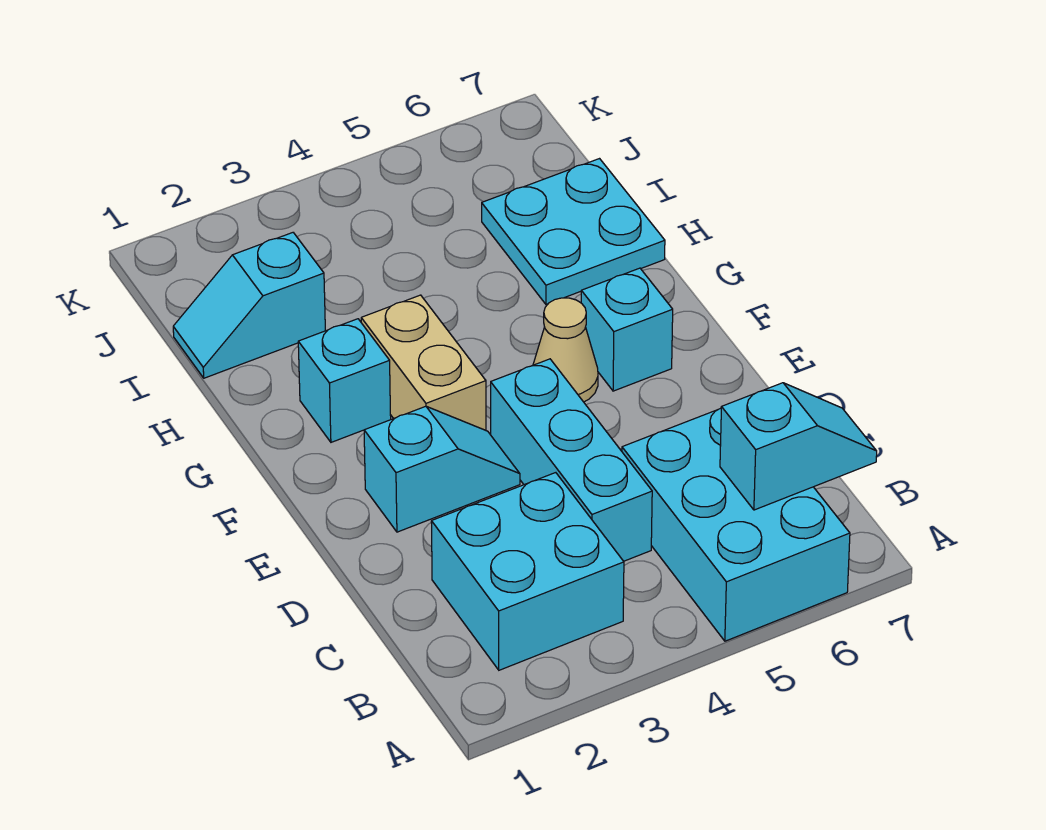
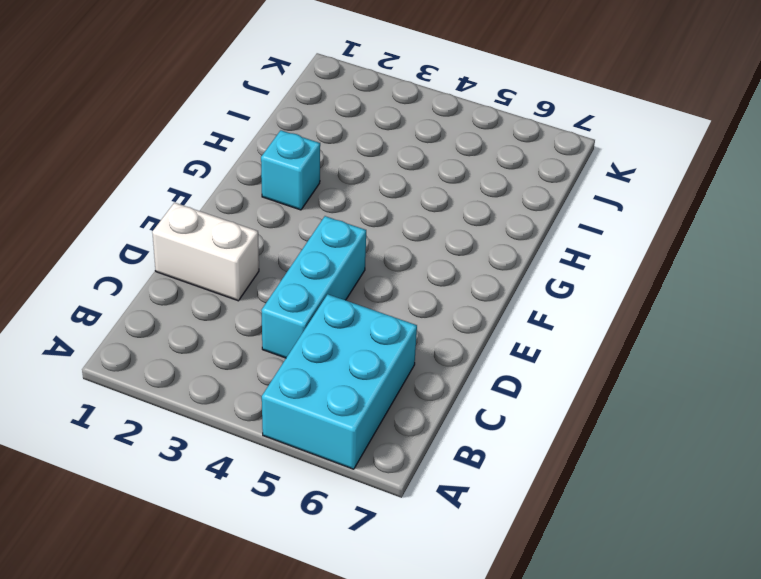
white 1x2 brick [152,203,259,301] -> none
none -> cyan 2x2 brick [431,473,624,670]
none -> cyan 1x2 slope [364,406,520,532]

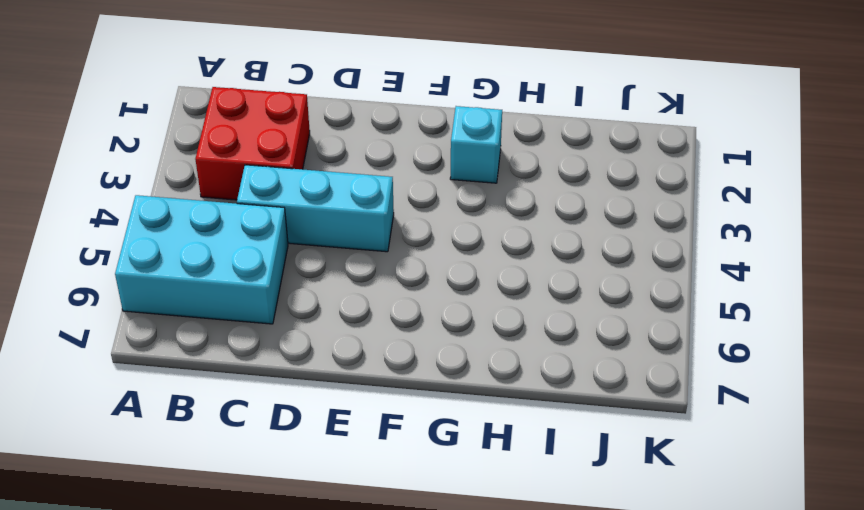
red 2x2 brick [195,87,310,200] -> cyan 2x2 brick [431,473,624,670]
none -> cyan 1x2 slope [364,406,520,532]
none -> tan 1x2 brick [361,295,486,430]

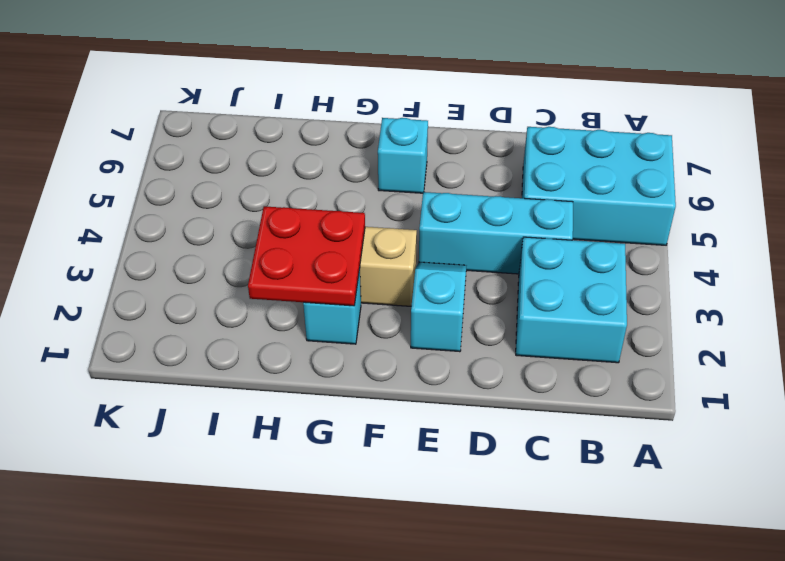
red 2x2 plate [248,206,365,306] -> none
none -> tan 1x1 cone [533,298,598,402]
none -> cyan 2x2 plate [482,159,665,304]

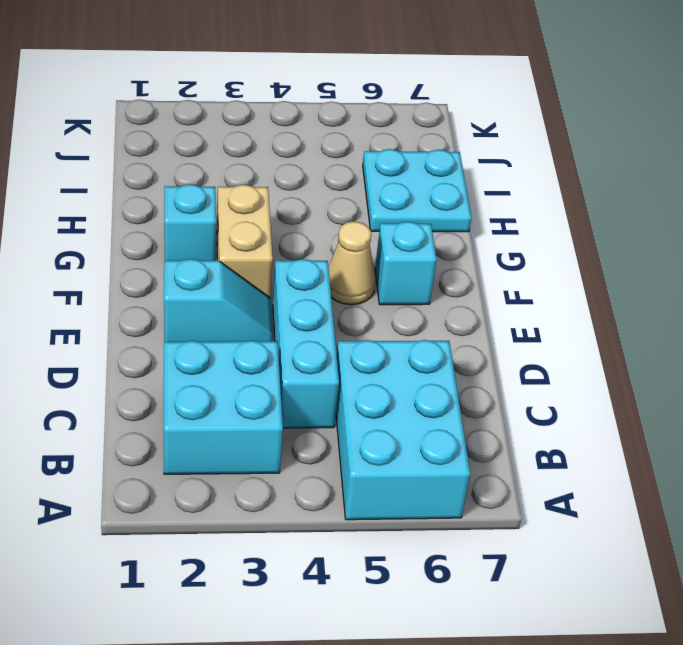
none -> cyan 1x2 slope [173,233,325,378]
none -> cyan 1x2 slope [720,383,877,510]

